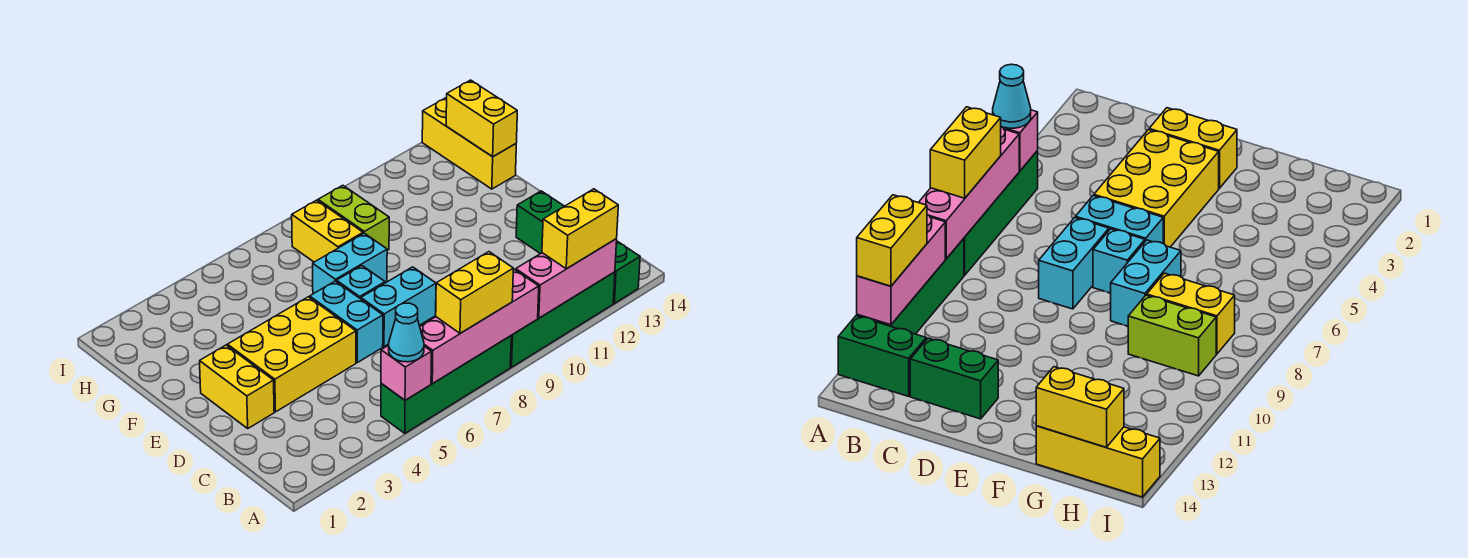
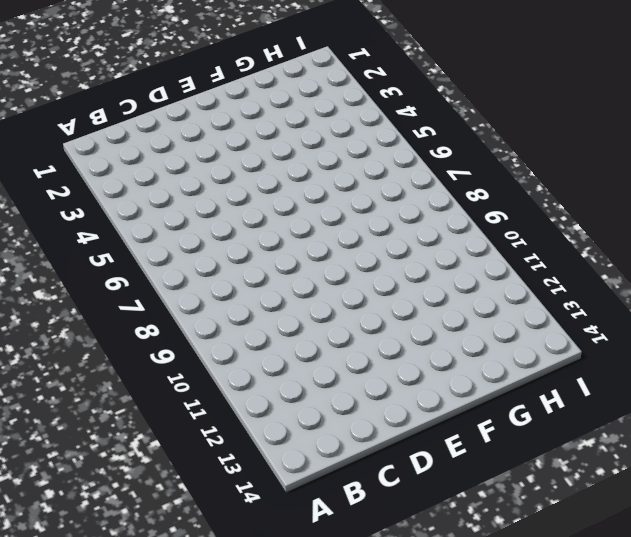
none -> green 1x4 brick [381,336,511,433]
none -> green 1x4 brick [510,272,615,367]
none -> green 1x2 brick [613,241,640,303]

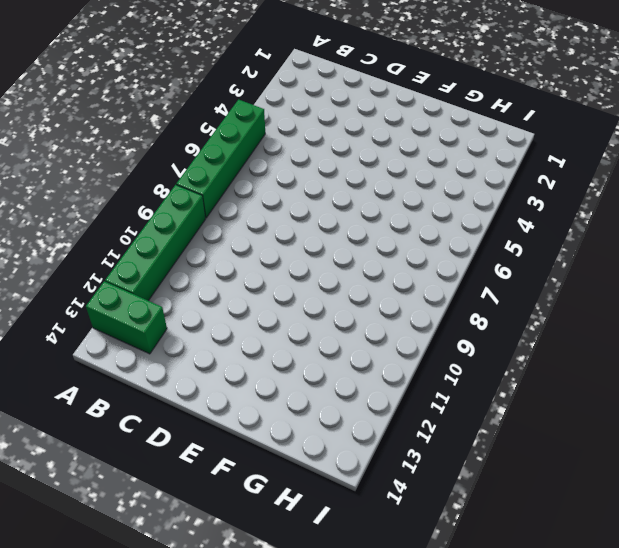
none -> green 1x2 brick [516,191,564,254]
none -> yellow 1x2 brick [200,345,274,428]
none -> yellow 2x3 brick [227,297,356,412]

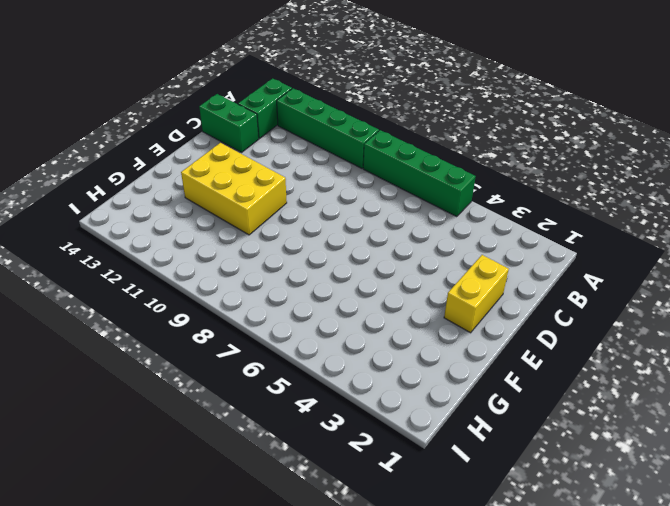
green 1x2 brick [199,94,259,152] -> green 1x2 brick turned to [516,191,564,254]
yellow 2x3 brick [181,143,287,235] -> yellow 2x3 brick moved to [227,297,356,412]
none -> cyan 1x2 brick [310,281,383,363]
none -> cyan 1x2 brick [361,267,436,346]
none -> cyan 1x1 brick [337,266,385,299]

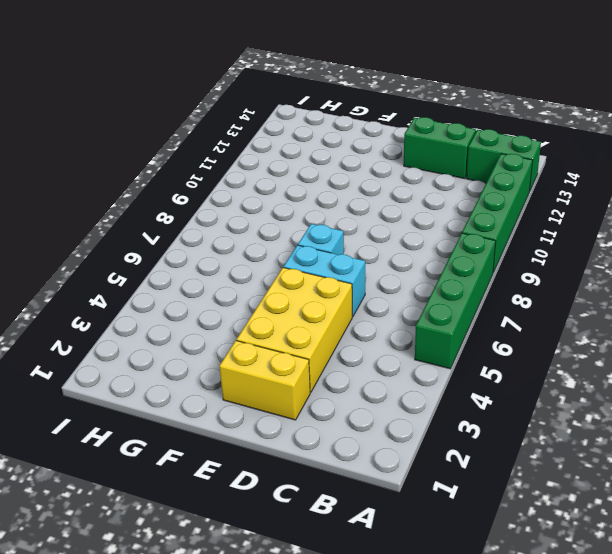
none -> cyan 1x2 brick [361,267,436,346]
none -> cyan 1x2 brick [313,233,387,294]
none -> yellow 1x2 brick [292,200,363,262]

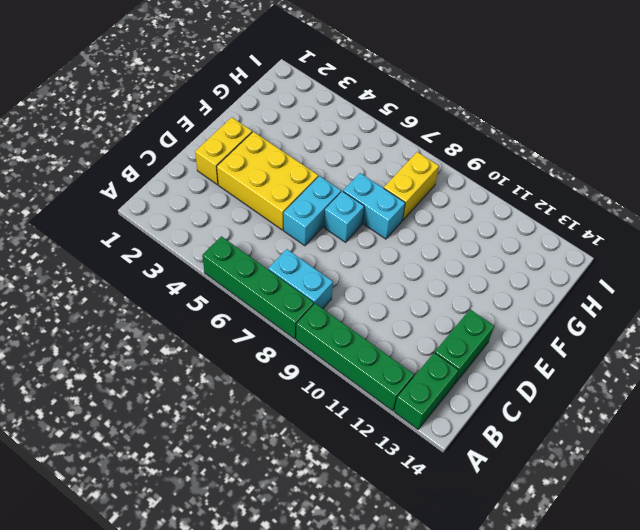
cyan 1x2 brick [268,249,333,309] -> cyan 1x2 brick moved to [361,267,436,346]
none -> lime 1x2 brick [318,185,389,250]
none -> yellow 1x3 brick [422,97,516,189]
none -> pink 1x1 brick [381,345,432,400]

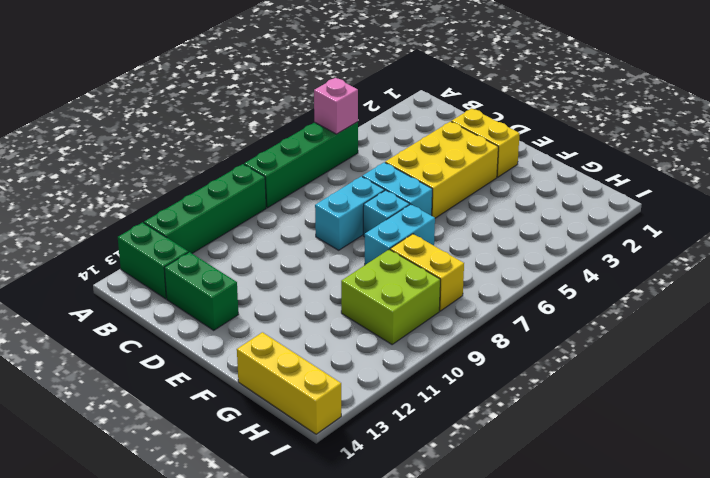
lime 2x2 brick [341,250,440,344] -> lime 1x2 brick [318,185,389,250]
none -> pink 1x4 brick [420,270,539,384]
none -> pink 1x3 brick [516,239,617,318]
none -> yellow 1x2 brick [446,80,517,157]

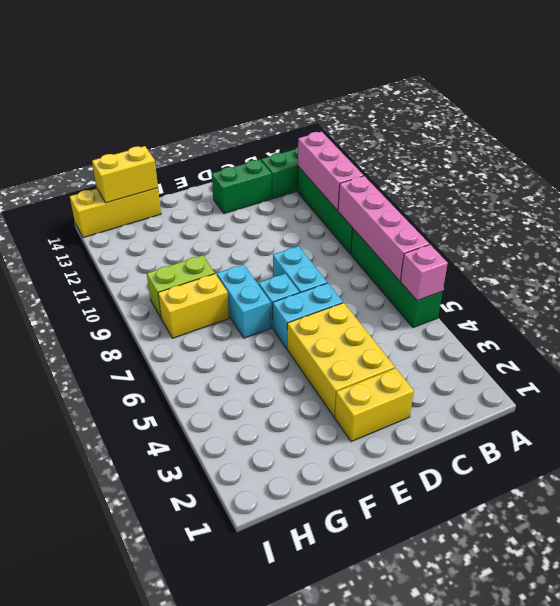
none -> cyan 1x1 cone [389,303,424,362]
none -> yellow 1x2 brick [436,252,513,333]
none -> yellow 1x2 brick [542,189,618,269]

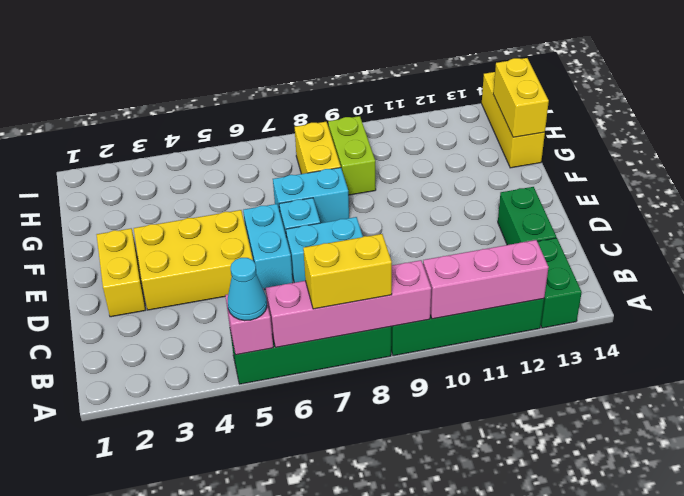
none -> yellow 1x2 brick [542,189,618,269]

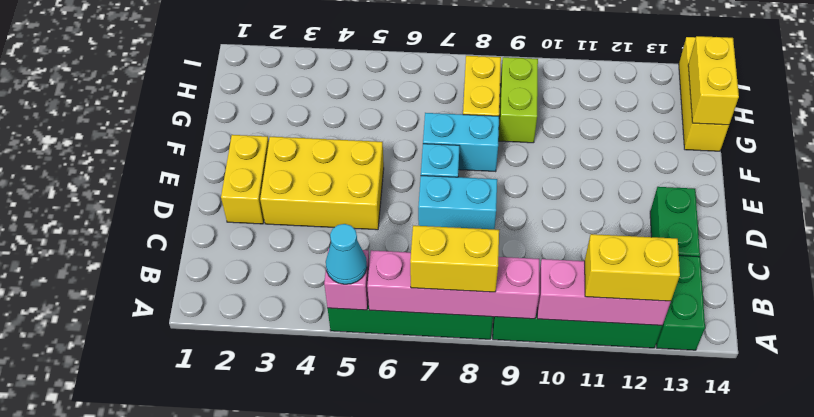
none -> cyan 1x2 brick [310,281,383,363]

